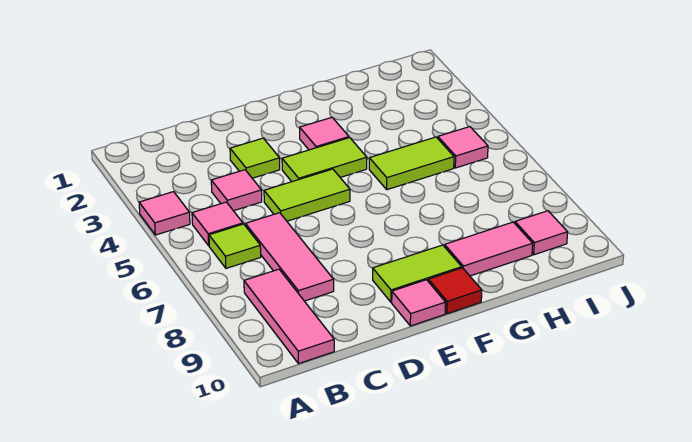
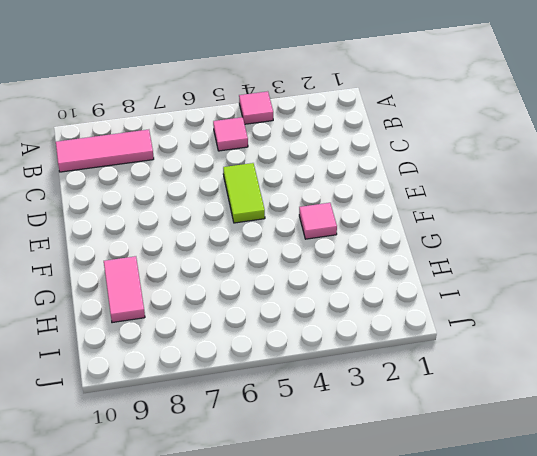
none -> lime 1x1 tile [209,224,261,268]
none -> pink 1x1 tile [211,170,262,211]
none -> pink 1x3 tile [245,213,334,301]

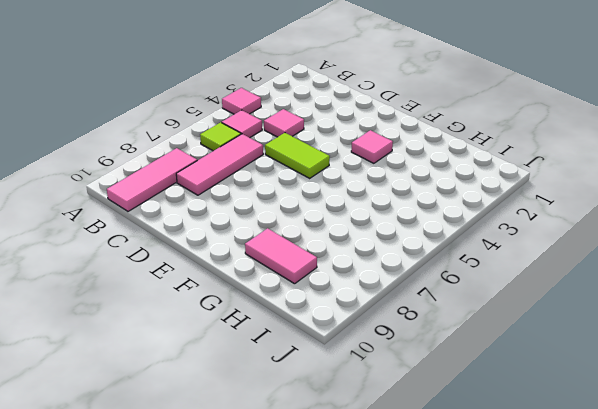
none -> lime 1x1 tile [230,138,280,178]
none -> lime 1x2 tile [282,138,367,182]
none -> lime 1x2 tile [373,245,462,302]

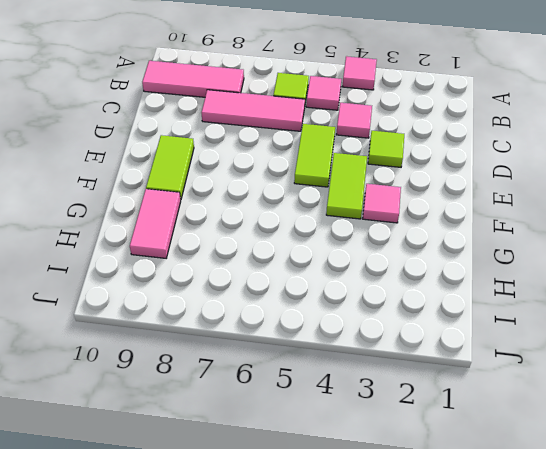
none -> pink 1x1 tile [392,280,445,326]
none -> red 1x1 tile [428,268,482,314]
none -> lime 1x2 tile [369,137,454,190]

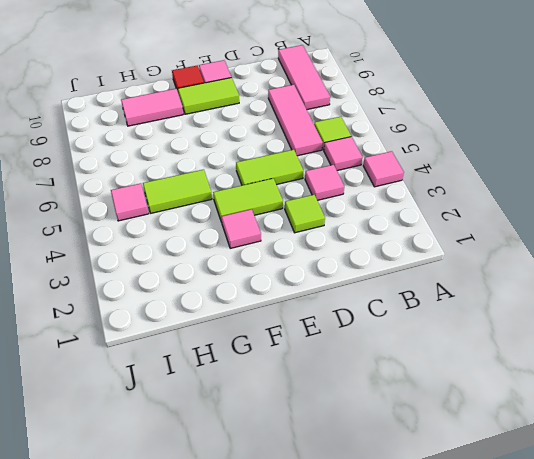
none -> pink 1x1 tile [515,211,568,255]

